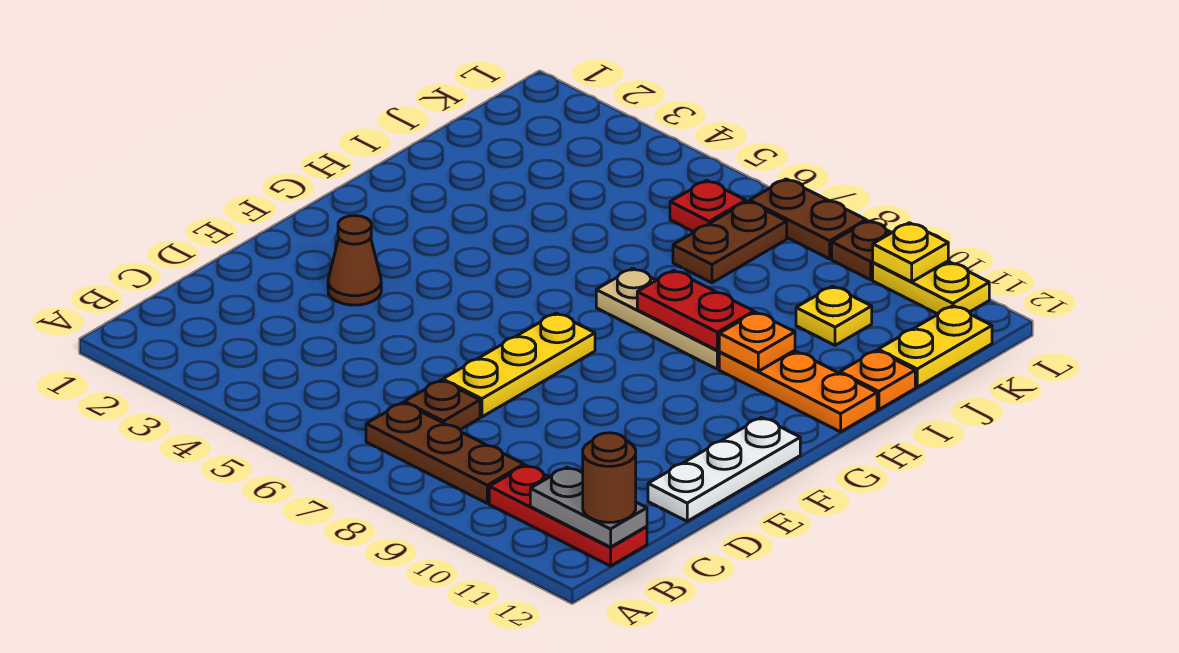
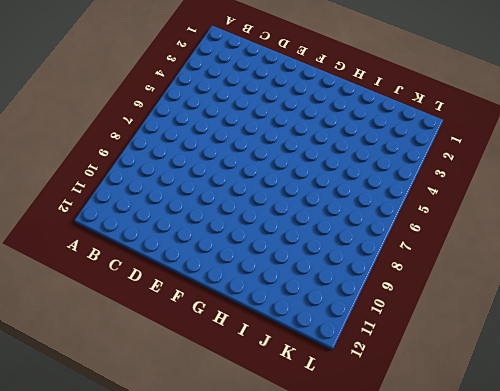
none -> brown 1x3 plate [366,403,524,503]
none -> red 1x3 plate [489,465,647,566]
none -> brown 1x1 plate [404,380,480,430]

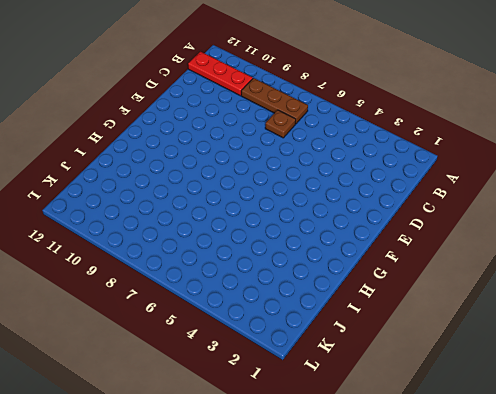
none -> yellow 1x3 plate [443,313,595,417]
none -> white 1x3 plate [648,417,800,521]
none -> brown 1x1 cone [328,216,381,305]

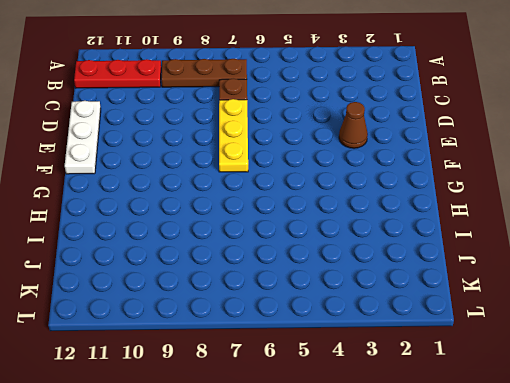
none -> tan 1x3 plate [596,268,719,369]
none -> orange 1x3 plate [719,351,877,432]
none -> orange 1x1 plate [840,350,915,410]

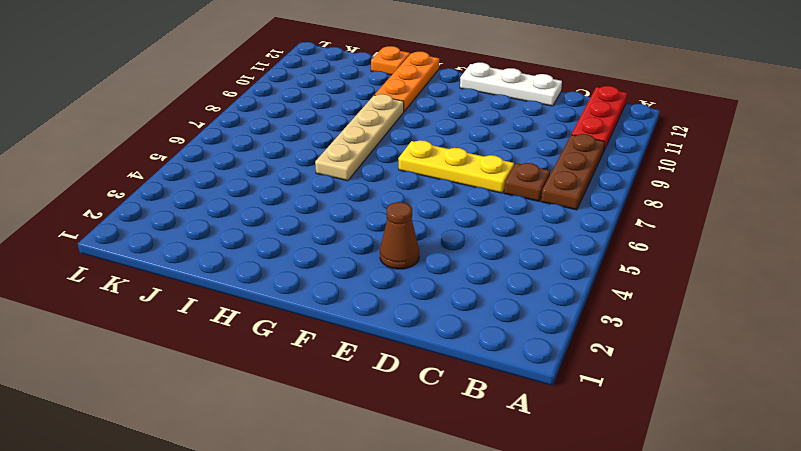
tan 1x4 plate [315,94,404,181] -> tan 1x3 plate [596,268,719,369]
none -> brown 1x2 plate [673,201,787,283]
none -> yellow 1x1 plate [796,286,872,345]
none -> yellow 1x2 plate [878,306,992,387]

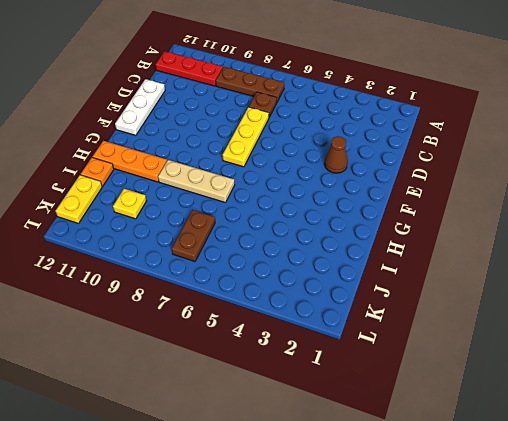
none -> red 1x1 plate [670,180,746,232]
none -> brown 1x2 plate [750,179,866,259]
none -> brown 1x1 plate [832,221,892,280]

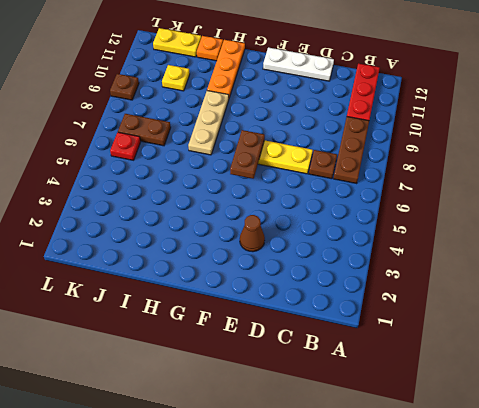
brown 1x2 plate [230,130,265,179] -> brown 1x2 plate moved to [750,179,866,259]
none -> yellow 1x2 plate [873,261,989,314]
none -> grey 1x2 plate [530,467,647,547]
none -> red 1x2 plate [637,270,754,350]

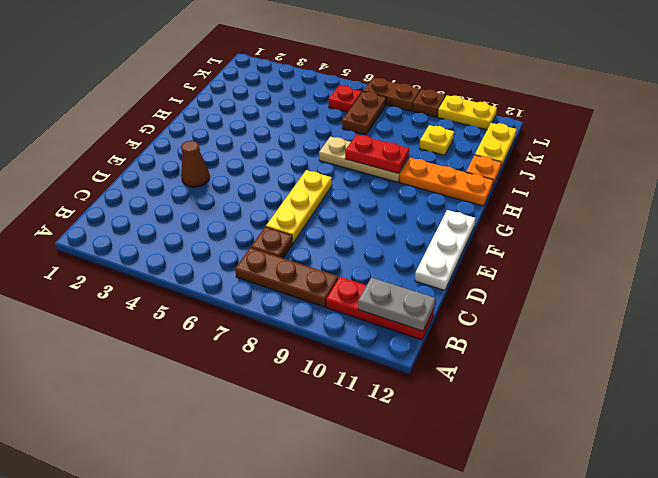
none -> orange 1x1 plate [719,312,795,371]
none -> yellow 1x1 plate [873,223,948,282]
none -> brown 1x1 round brick [583,433,636,522]

